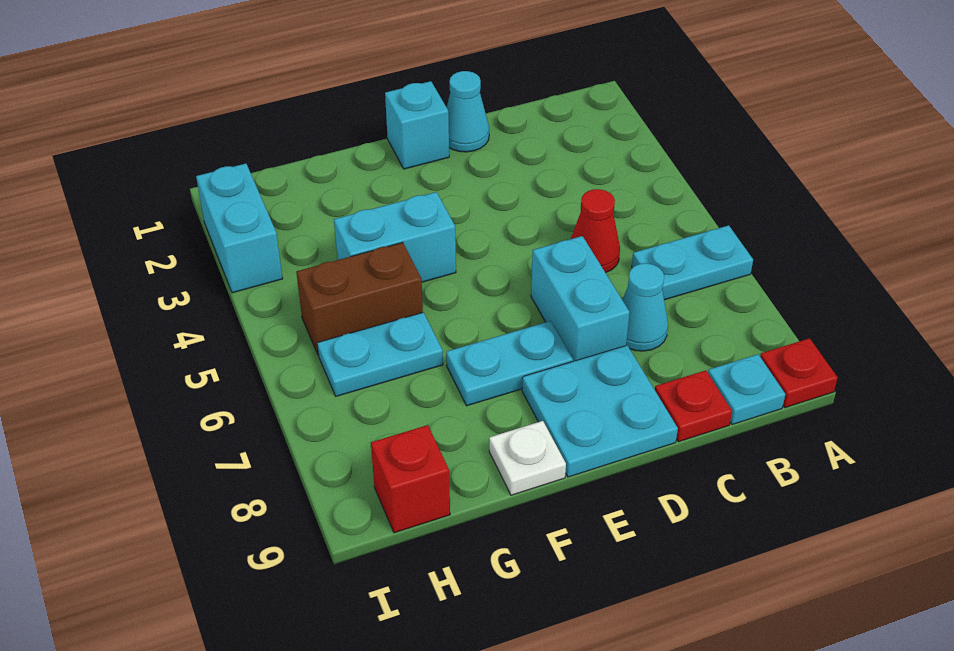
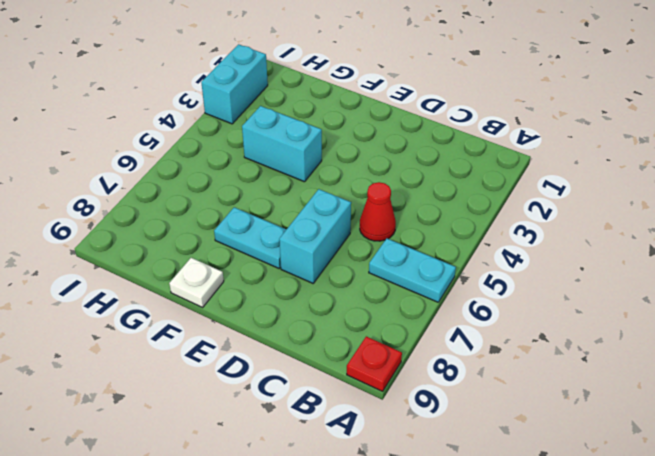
none -> cyan 1x1 plate [708,354,785,425]
none -> cyan 1x1 cone [622,263,668,351]
none -> red 1x1 plate [655,370,732,442]

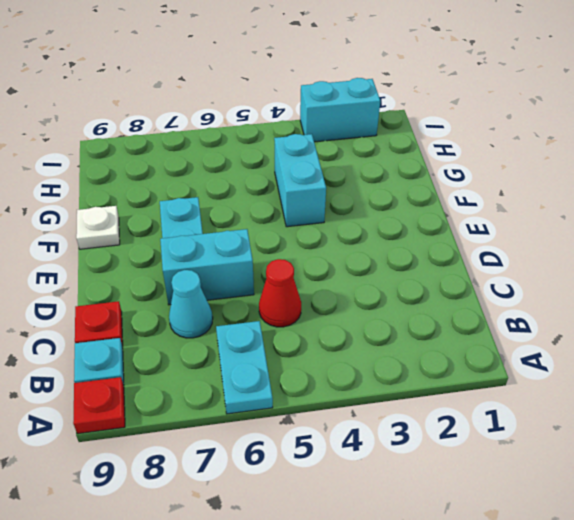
none -> cyan 1x1 cone [447,71,489,152]
none -> cyan 2x2 plate [522,345,678,477]
none -> cyan 1x1 brick [385,81,449,169]

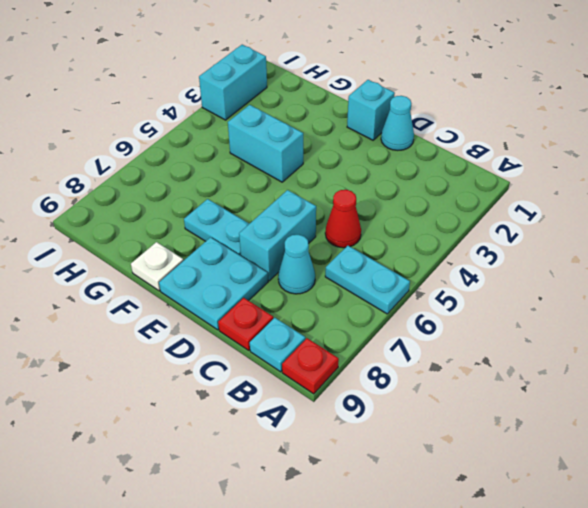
none -> brown 1x2 brick [296,242,423,355]
none -> cyan 1x2 plate [317,312,443,396]
none -> red 1x1 brick [371,425,450,533]

